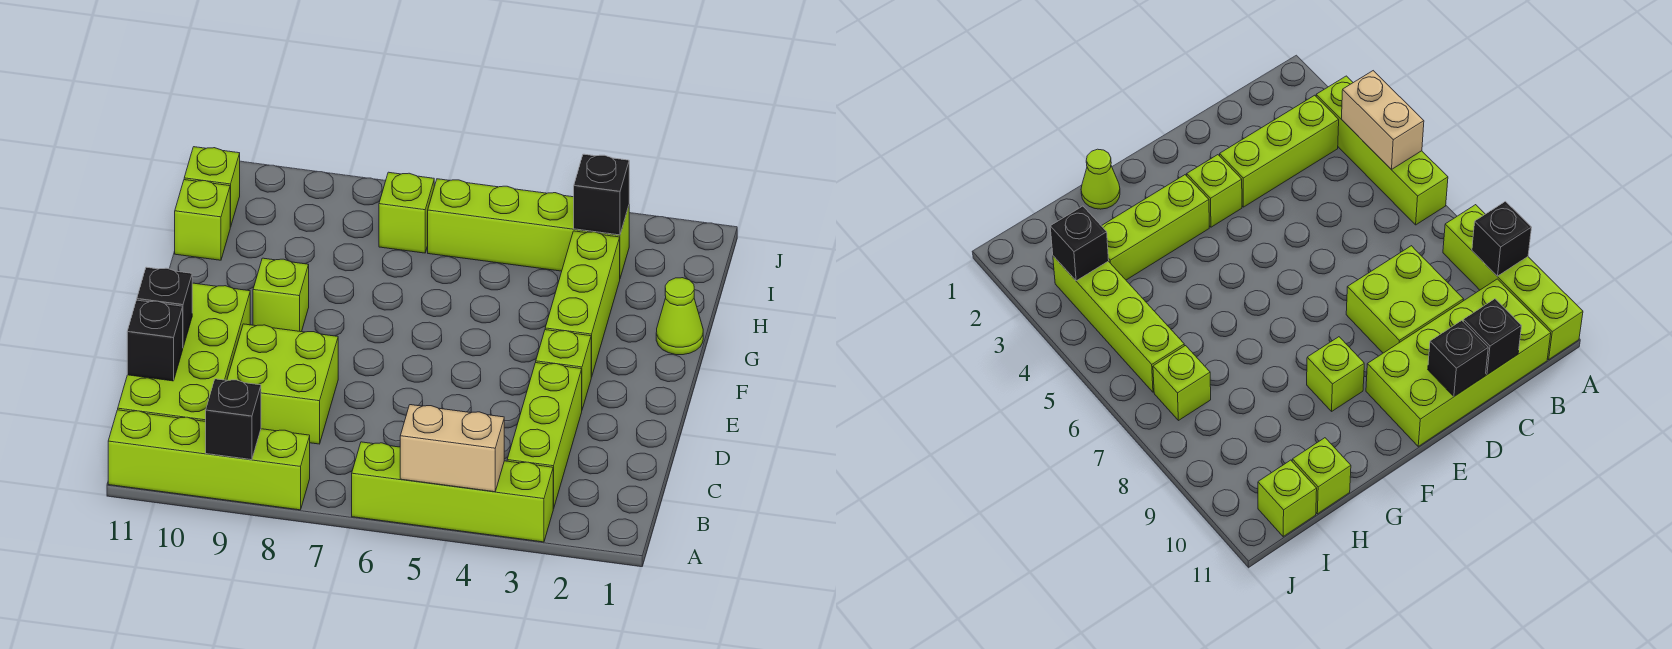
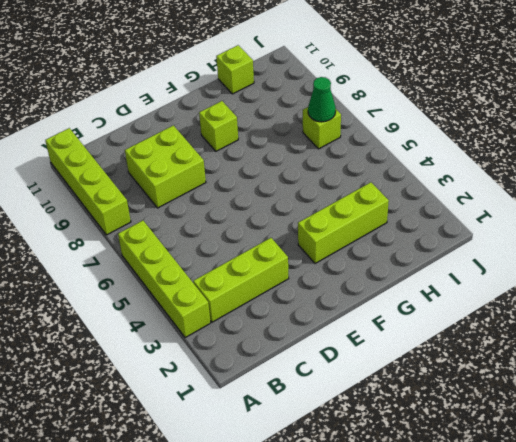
green 1x1 cone [308,77,336,122] -> none
none -> lime 2x4 brick [118,283,250,421]
none -> lime 1x1 brick [536,330,591,409]
none -> lime 1x1 cone [656,278,703,355]

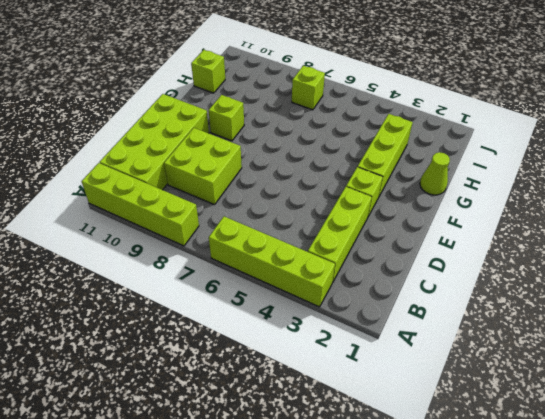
none -> lime 1x4 brick [428,179,629,278]
none -> lime 1x1 brick [184,147,240,227]
none -> tan 1x2 brick [400,405,504,492]

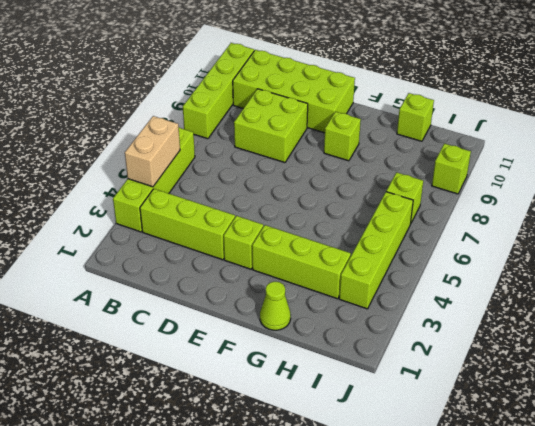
lime 1x1 brick [432,143,471,194] -> lime 1x1 brick moved to [184,147,240,227]
none -> black 1x1 brick [206,379,261,460]
none -> black 1x1 brick [127,300,183,381]
none -> black 1x1 brick [137,267,192,347]

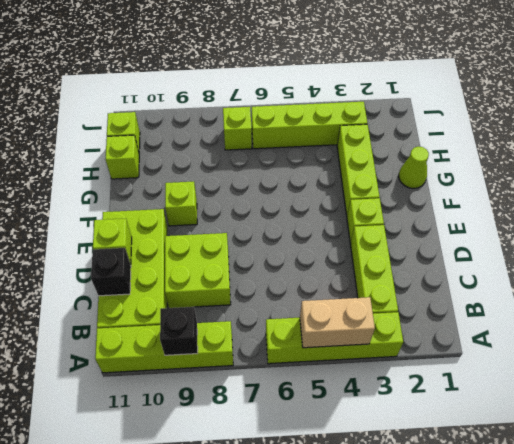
lime 1x1 brick [93,219,132,264] -> black 1x1 brick [137,267,192,347]
none -> black 1x1 brick [574,154,629,235]

